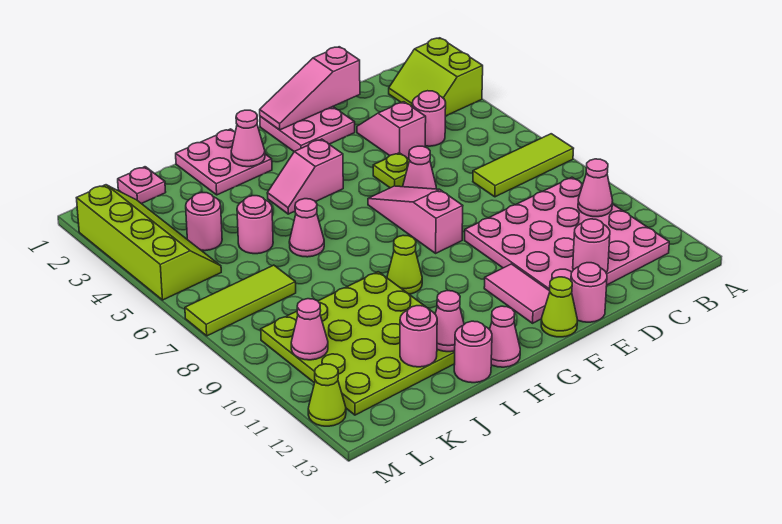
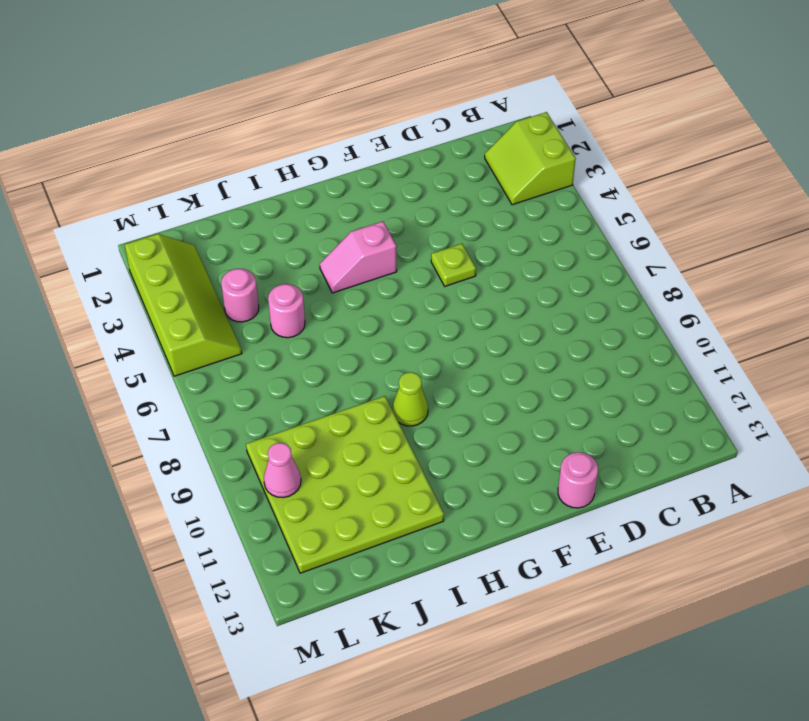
none -> lime 1x3 tile [473,134,574,197]
none -> pink 4x4 plate [465,177,669,291]
none -> pink 1x1 round brick [412,91,446,146]
none -> pink 1x2 slope [357,102,426,158]

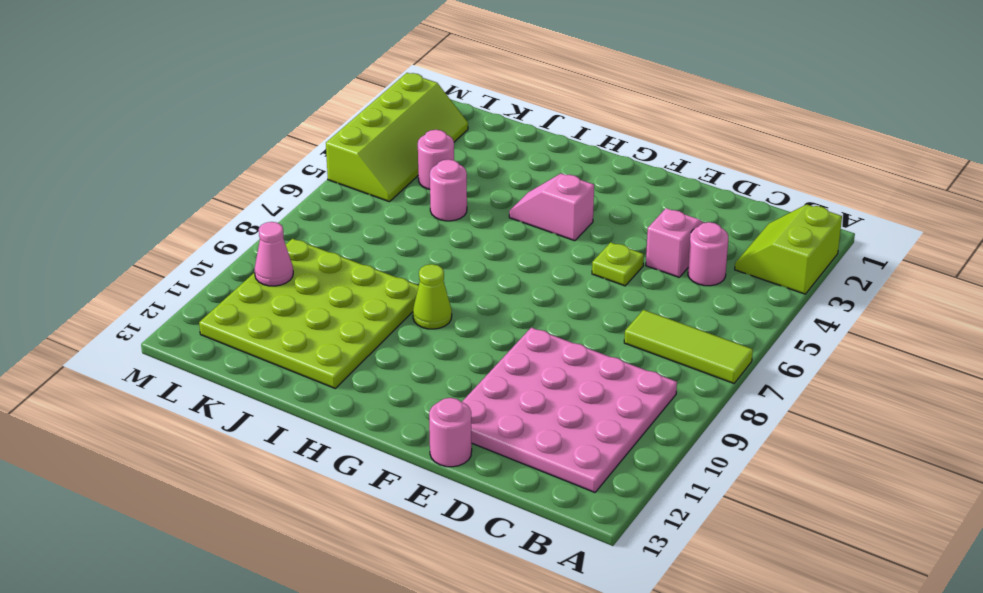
none -> pink 2x2 plate [260,107,355,152]
none -> pink 1x1 cone [403,146,436,189]
none -> pink 1x3 slope [368,186,463,253]
none -> pink 1x2 tile [484,264,550,323]

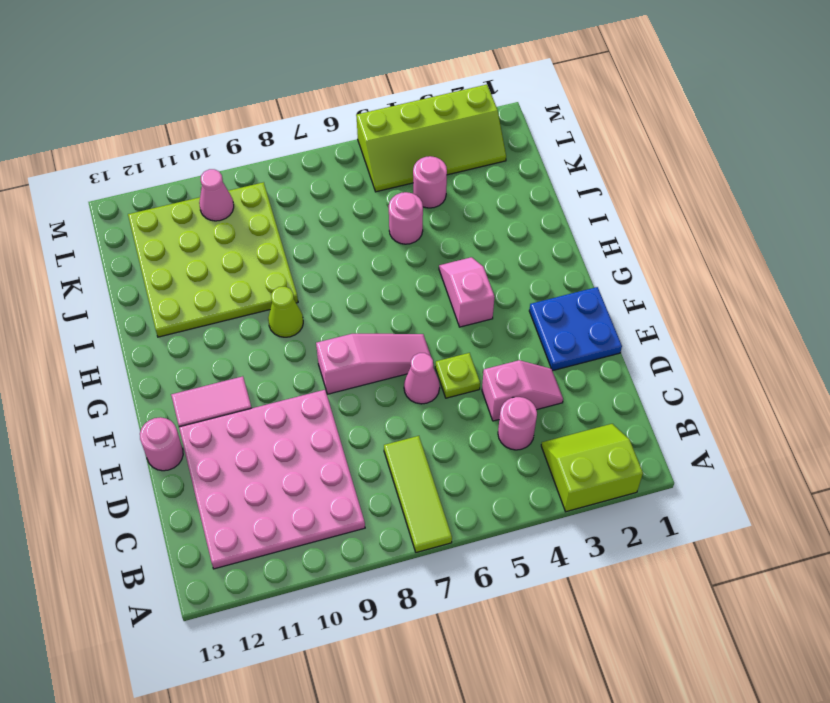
blue 2x2 plate [529,287,622,371] -> pink 2x2 plate [260,107,355,152]
none -> lime 1x1 cone [541,277,577,337]
none -> pink 2x2 plate [176,129,272,195]
none -> pink 1x1 cone [489,306,520,367]
none -> pink 1x1 cone [289,199,324,257]

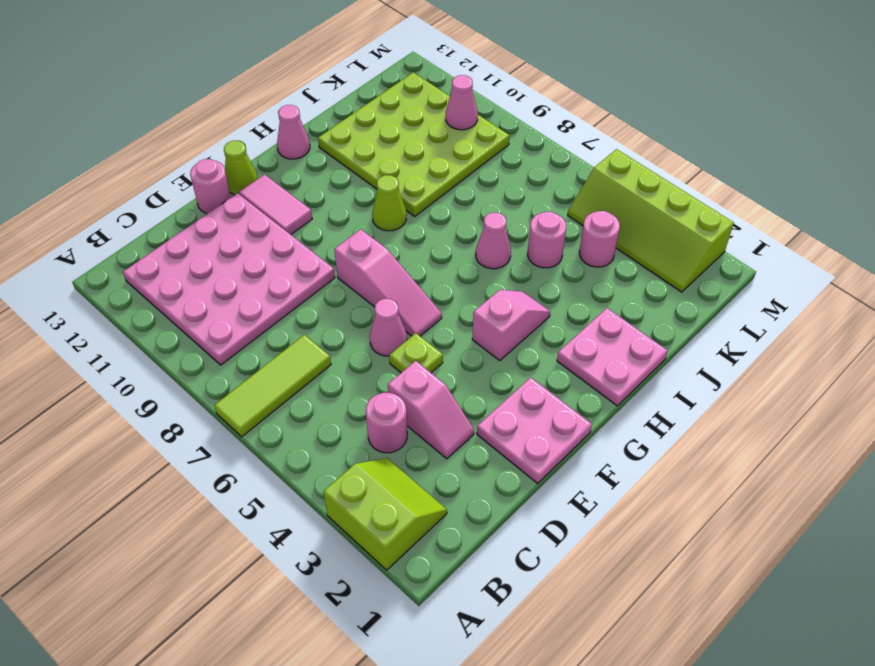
none -> pink 1x1 round brick [454,321,492,383]
none -> pink 1x1 plate [118,167,166,204]
none -> lime 1x3 tile [185,265,296,336]
none -> lime 1x1 cone [308,364,346,426]

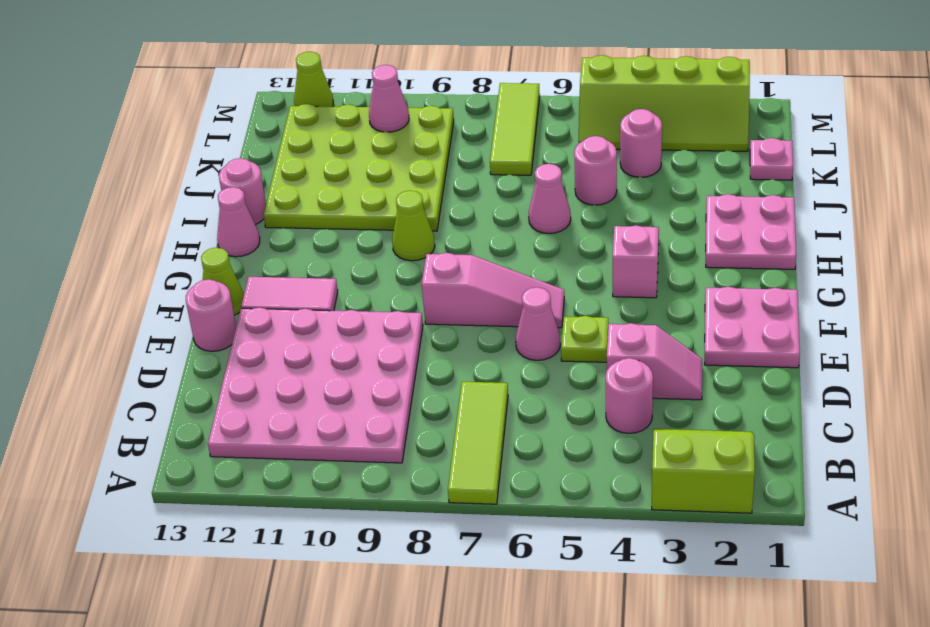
none -> pink 1x1 cone [578,159,613,217]
none -> pink 1x3 slope [260,47,360,130]
none -> pink 1x1 round brick [573,219,610,272]
none -> pink 1x1 cone [231,110,265,167]

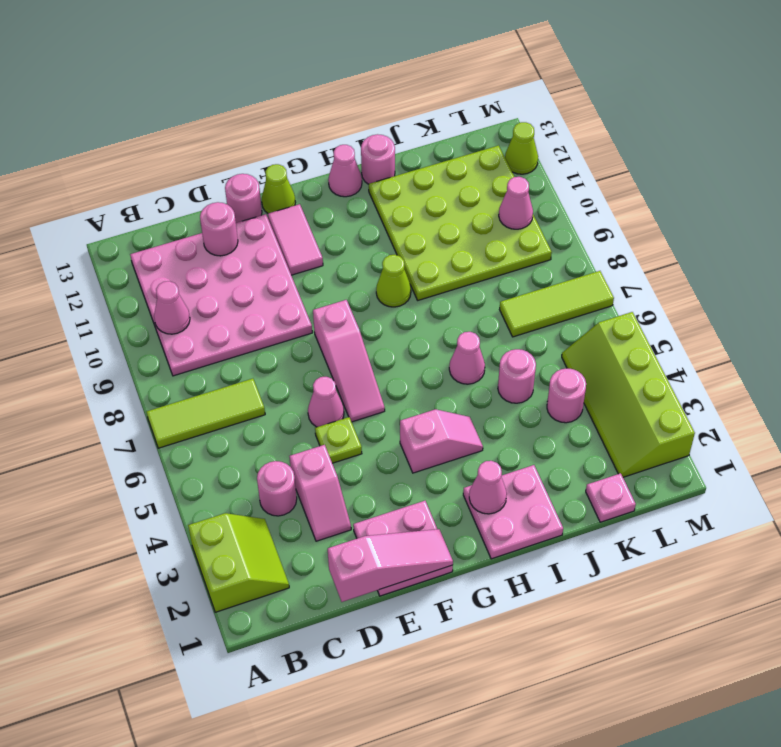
none -> pink 1x1 cone [435,291,464,352]
none -> pink 1x1 round brick [400,306,437,367]

